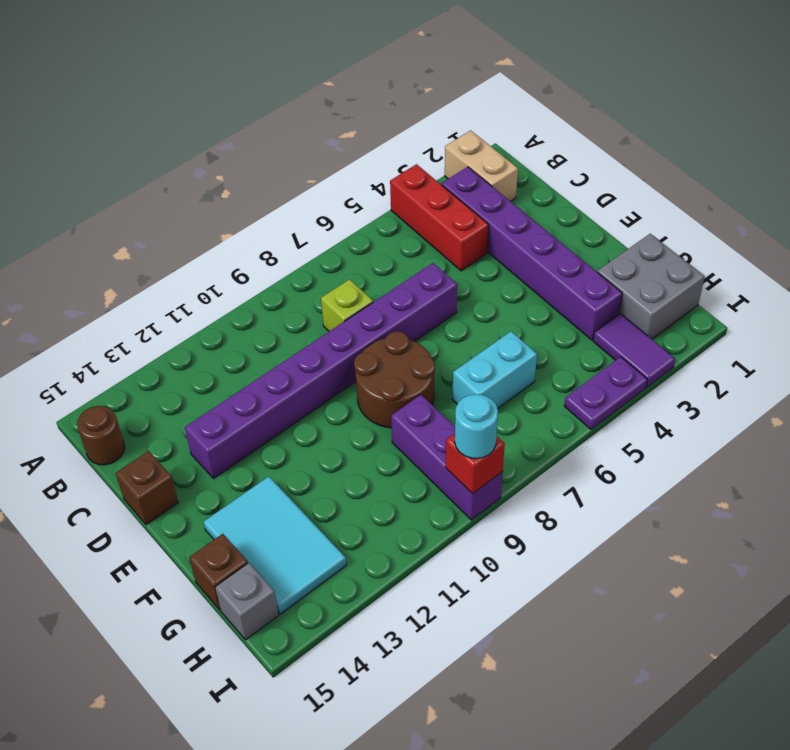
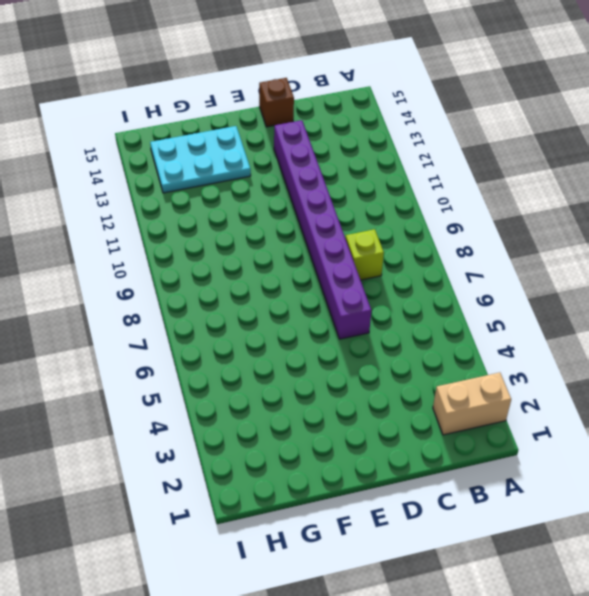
cyan 2x3 plate [150,126,251,193] -> cyan 2x3 tile [204,476,346,614]
none -> red 1x3 brick [390,164,489,271]
none -> purple 1x6 brick [442,167,622,340]
none -> brown 1x1 round brick [77,406,125,465]

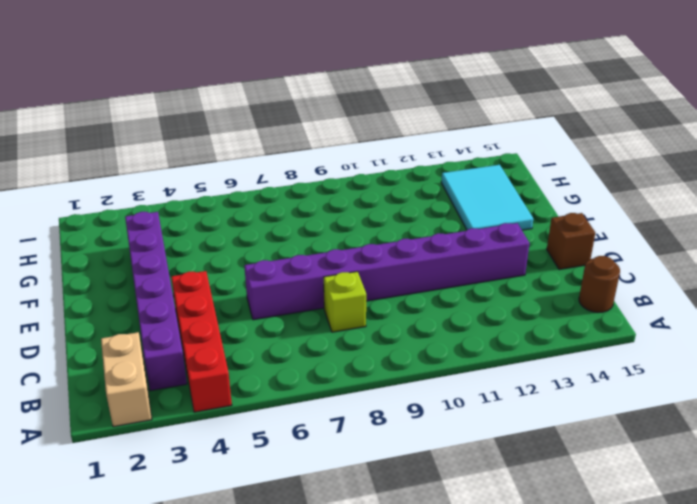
red 1x4 brick [171,271,232,412] -> red 1x3 brick [390,164,489,271]
none -> brown 2x2 round brick [354,332,435,428]
none -> grey 2x2 brick [597,234,705,339]
none -> cyan 1x2 brick [452,331,537,408]

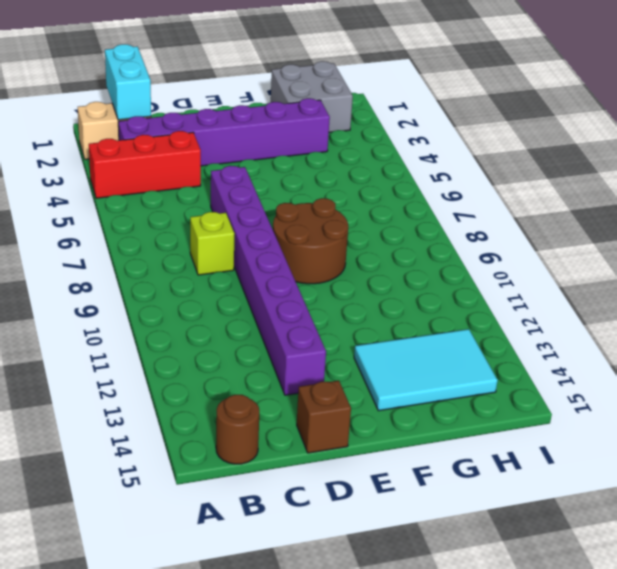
cyan 1x2 brick [105,44,151,120] -> cyan 1x2 brick moved to [452,331,537,408]
none -> purple 1x3 brick [391,395,503,520]
none -> brown 1x1 brick [189,534,248,610]
none -> purple 1x2 tile [593,314,675,387]

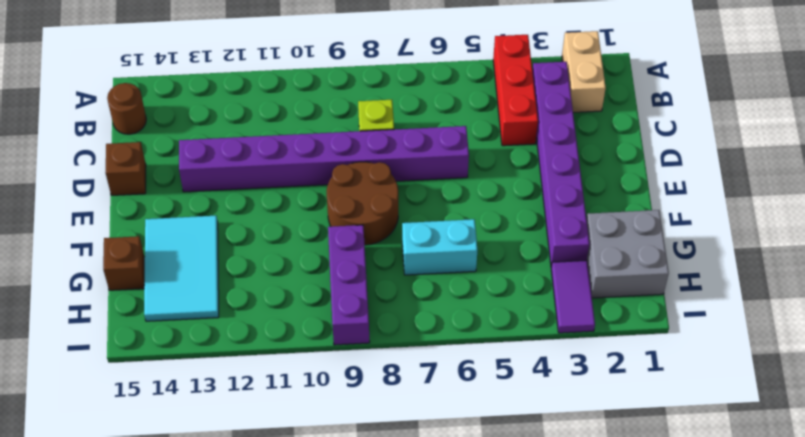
none -> grey 1x1 brick [215,563,279,640]
none -> purple 1x2 plate [564,357,647,430]
none -> red 1x1 brick [446,434,505,494]

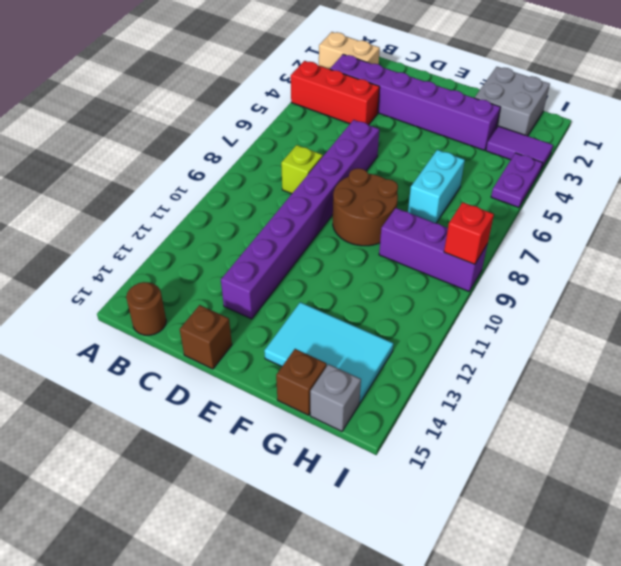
none -> cyan 1x1 round brick [455,394,498,459]

